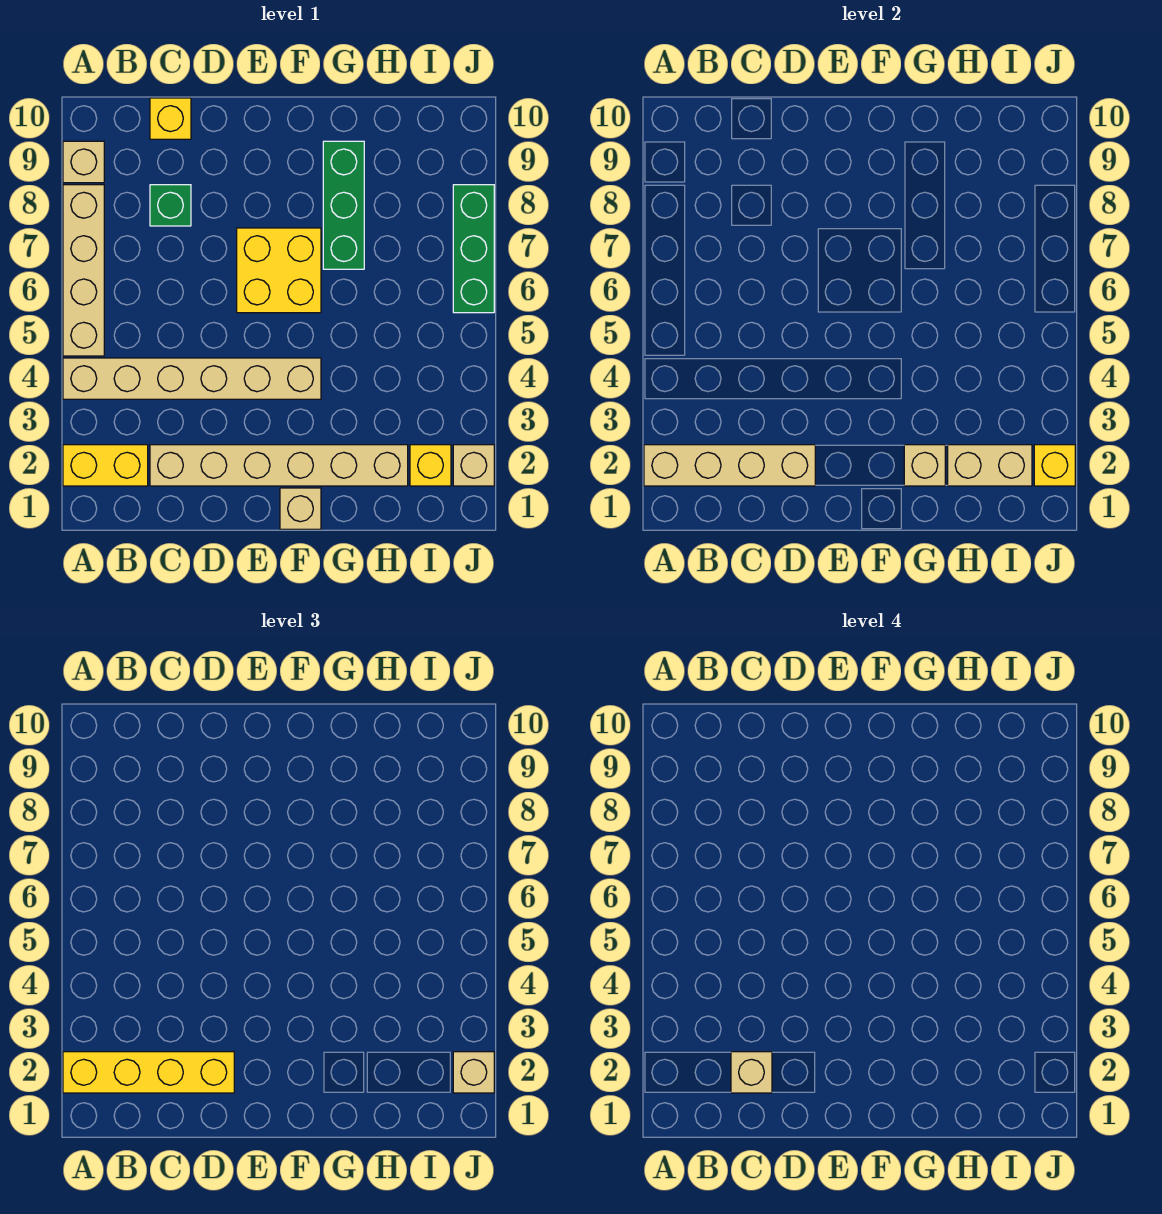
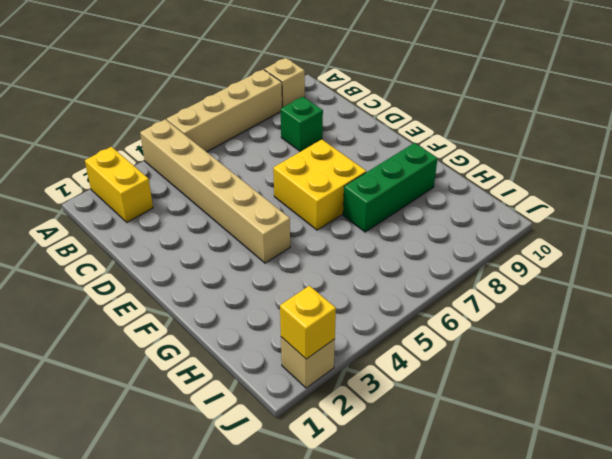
none -> tan 1x6 brick [150,445,408,486]
none -> yellow 1x1 brick [150,98,191,139]
none -> tan 1x1 brick [280,488,321,529]

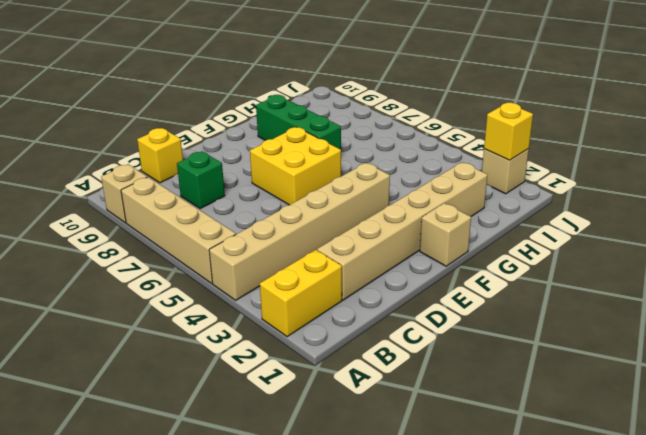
none -> yellow 1x1 brick [410,445,451,486]
none -> green 1x3 brick [453,185,494,313]
none -> tan 1x4 brick [644,445,815,486]

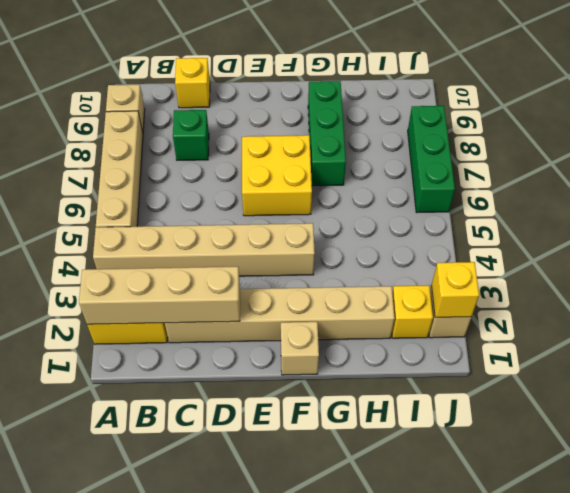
none -> tan 1x1 brick [904,445,945,486]
none -> tan 1x2 brick [948,445,1032,486]
none -> yellow 1x4 brick [63,1052,234,1093]

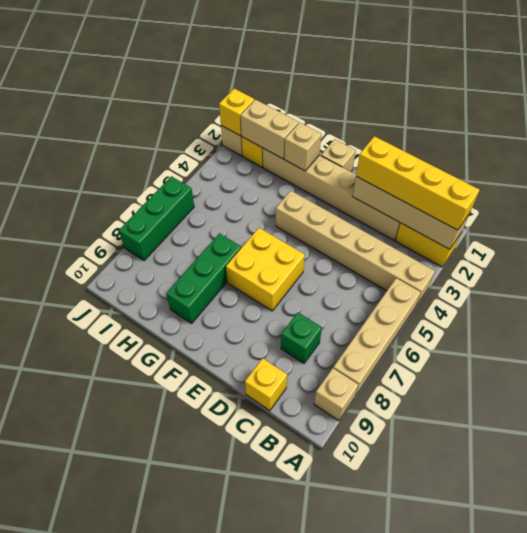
none -> tan 1x1 brick [453,1052,494,1093]
none -> tan 1x1 brick [731,1052,772,1093]

